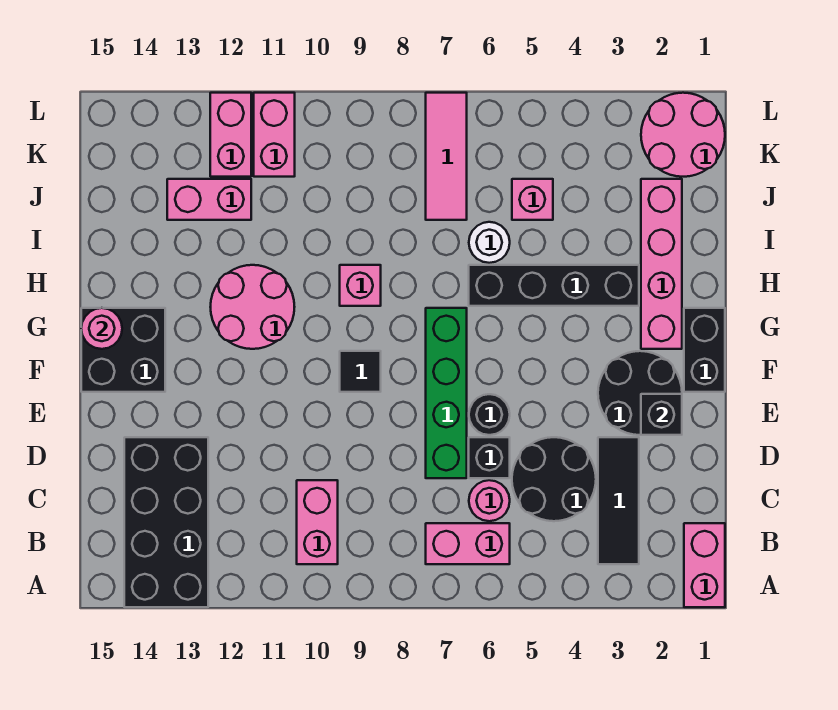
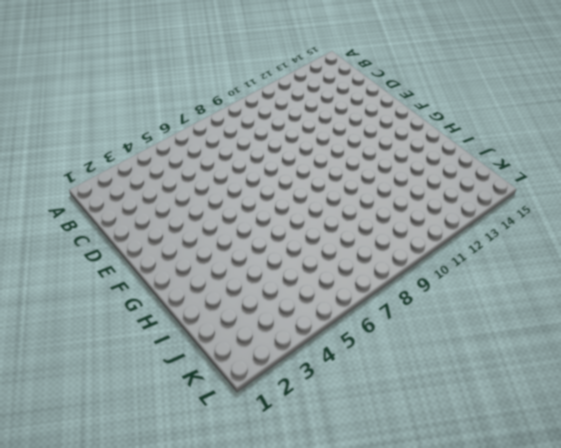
none -> pink 1x2 brick [684,523,725,607]
none -> black 2x4 brick [124,437,208,607]
none -> black 1x3 tile [598,437,639,564]

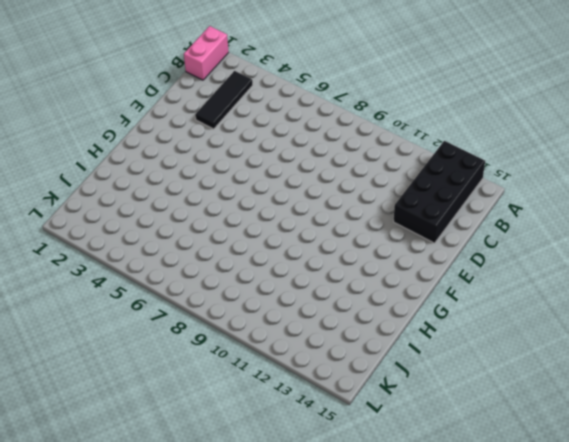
none -> pink 1x2 brick [426,523,510,564]
none -> pink 1x2 brick [297,480,338,564]
none -> black 2x2 round brick [512,437,596,521]

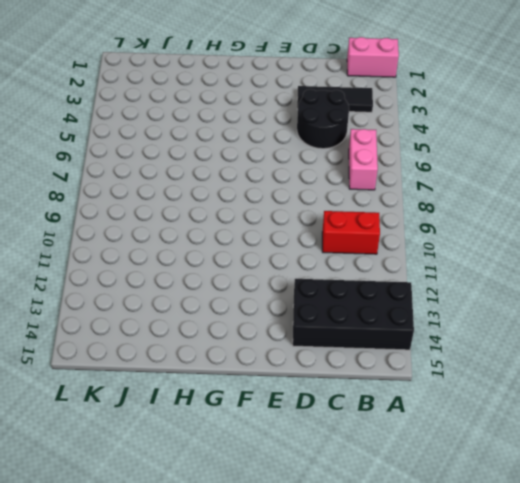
red 1x2 brick [322,211,380,254] -> pink 1x2 brick [297,480,338,564]
none -> pink 1x1 round brick [469,480,510,521]
none -> black 1x1 brick [469,437,510,478]
none -> green 1x4 brick [426,308,467,478]

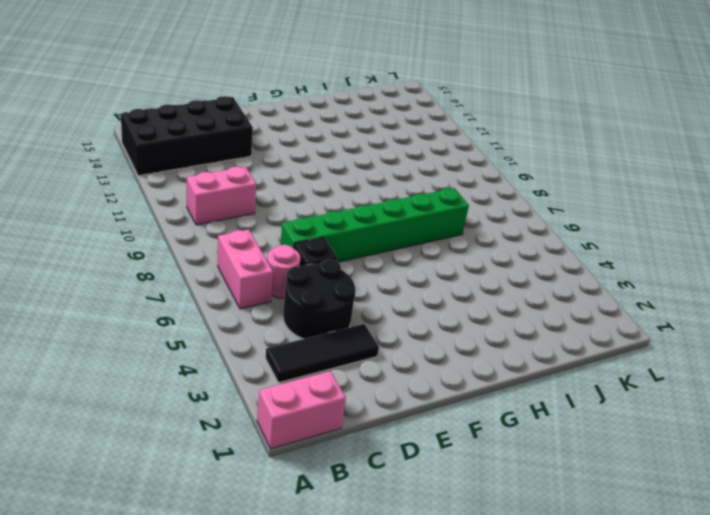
green 1x6 brick [280,188,469,262] -> green 1x4 brick [426,308,467,478]
none -> black 2x2 round brick [598,351,682,435]
none -> black 1x1 round brick [469,394,510,435]
none -> black 1x2 brick [684,308,725,392]

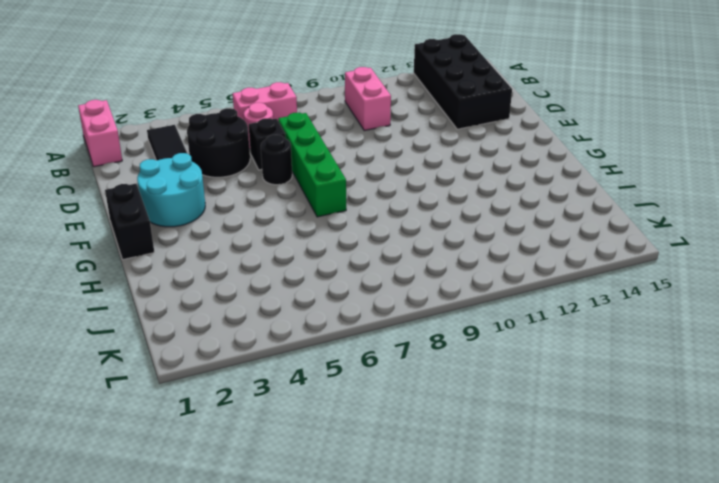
cyan 2x2 round brick [137,153,205,227] -> black 2x2 round brick [598,351,682,435]
none -> black 1x1 tile [340,351,381,392]
none -> black 2x2 brick [81,308,165,392]
none -> pink 1x4 brick [641,179,682,349]

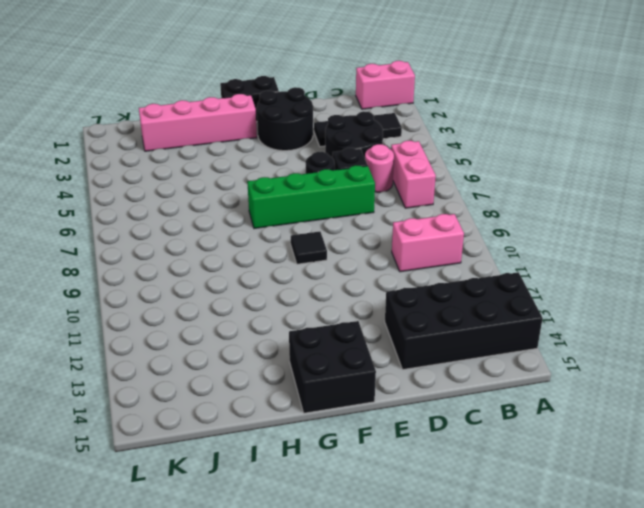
none -> pink 2x2 round brick [211,265,294,349]
none -> black 1x4 brick [469,265,639,306]
none -> pink 1x1 brick [340,265,381,306]

